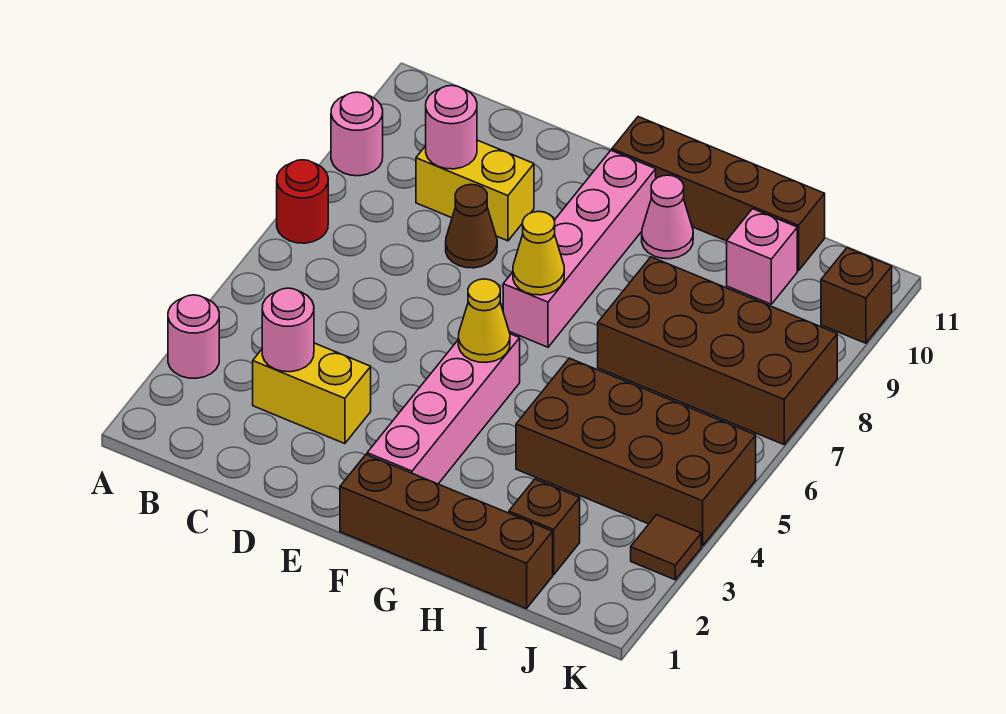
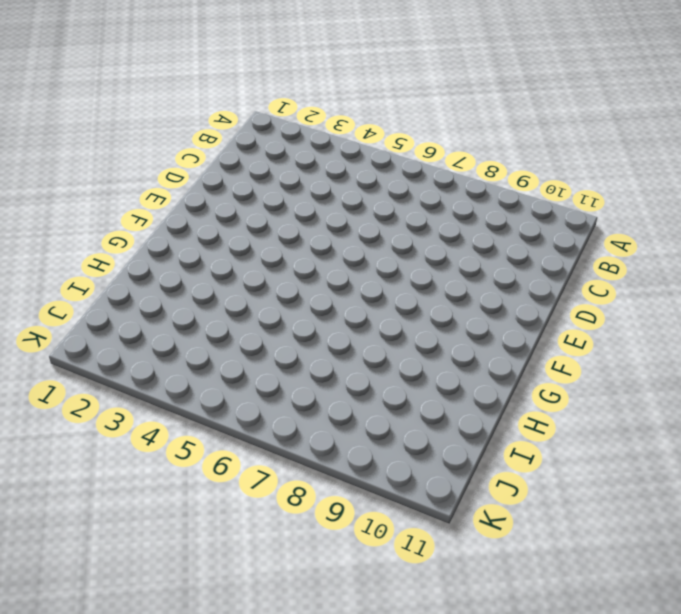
none -> pink 1x1 round brick [168,295,219,378]
none -> red 1x1 round brick [277,160,328,243]
none -> pink 1x1 round brick [331,92,383,176]

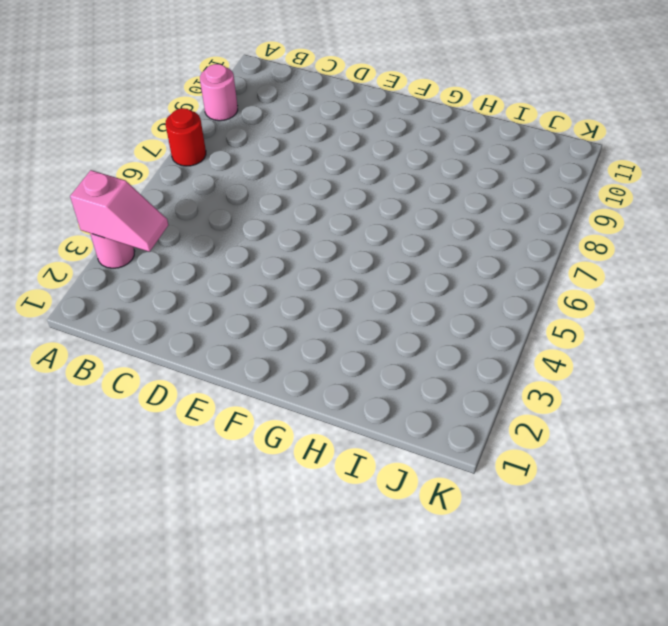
pink 1x2 slope [70,170,168,252] -> none
none -> yellow 1x2 brick [253,343,371,444]
none -> yellow 1x2 brick [416,140,534,241]
none -> brown 1x1 cone [446,184,497,268]

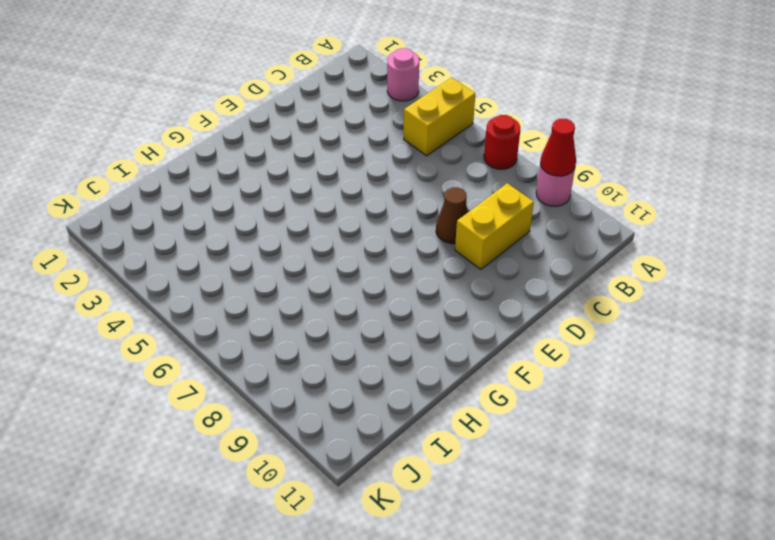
yellow 1x2 brick [404,78,475,156] -> yellow 1x2 brick moved to [253,343,371,444]
red 1x1 cone [540,119,576,176] -> none
none -> brown 1x4 brick [340,455,553,608]
none -> pink 1x4 brick [367,334,520,484]
none -> pink 1x4 brick [503,150,656,347]

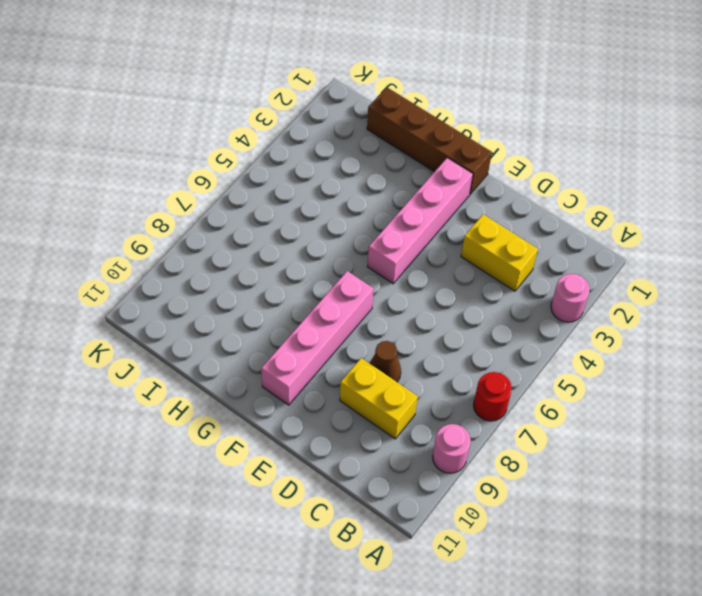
none -> brown 1x4 brick [612,117,825,271]
none -> pink 1x1 cone [642,175,693,259]
none -> brown 2x4 brick [516,358,756,546]

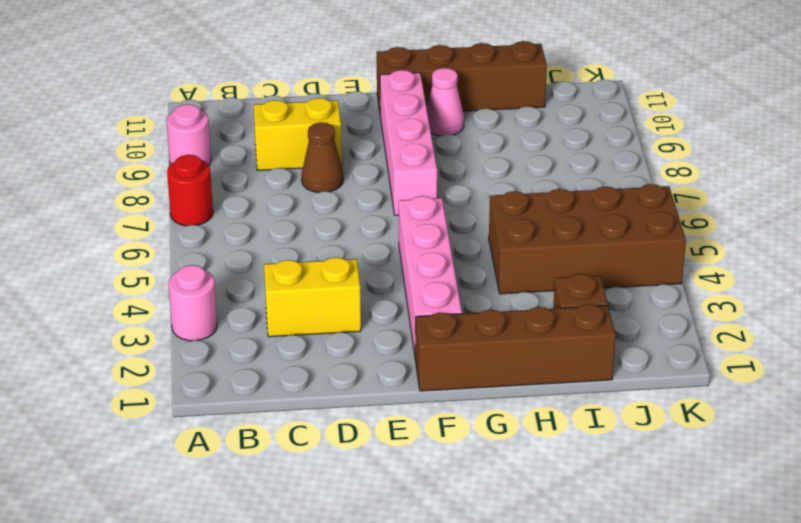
none -> brown 2x4 brick [598,257,837,445]
none -> pink 1x1 brick [727,209,797,304]
none -> brown 1x1 tile [631,515,701,580]

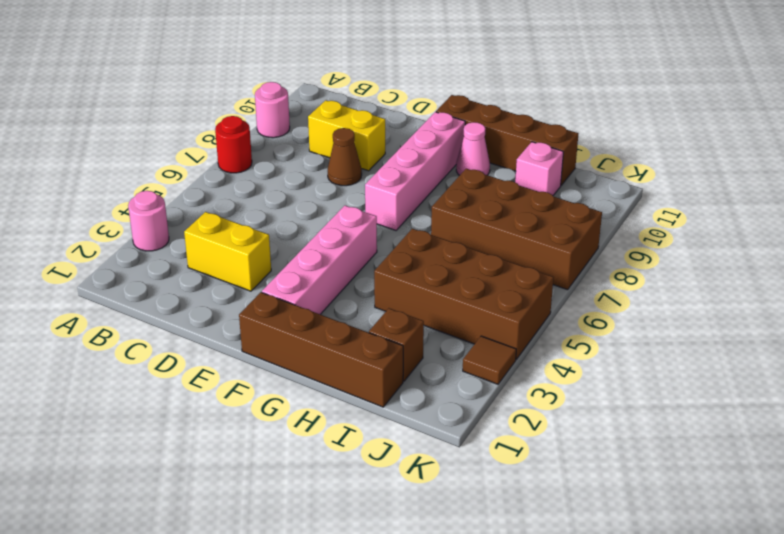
none -> brown 1x1 brick [821,248,892,343]
none -> pink 1x1 round brick [262,288,314,372]
none -> pink 1x1 round brick [426,85,477,169]

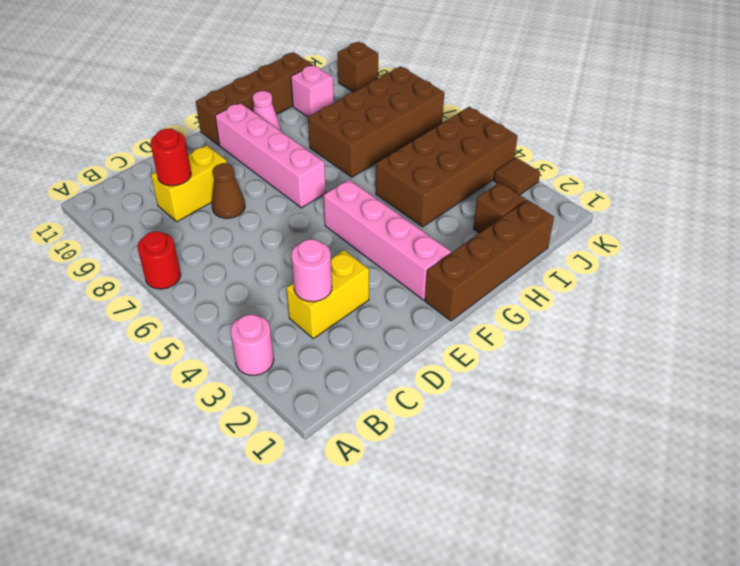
red 1x1 round brick [150,129,191,186] -> pink 1x1 round brick [426,85,477,169]
none -> pink 1x1 round brick [331,92,383,176]
none -> yellow 1x1 cone [458,279,510,362]
none -> yellow 1x1 cone [513,211,564,295]

